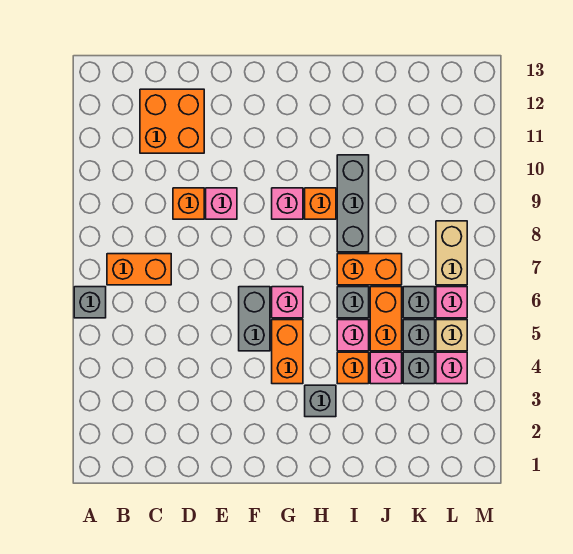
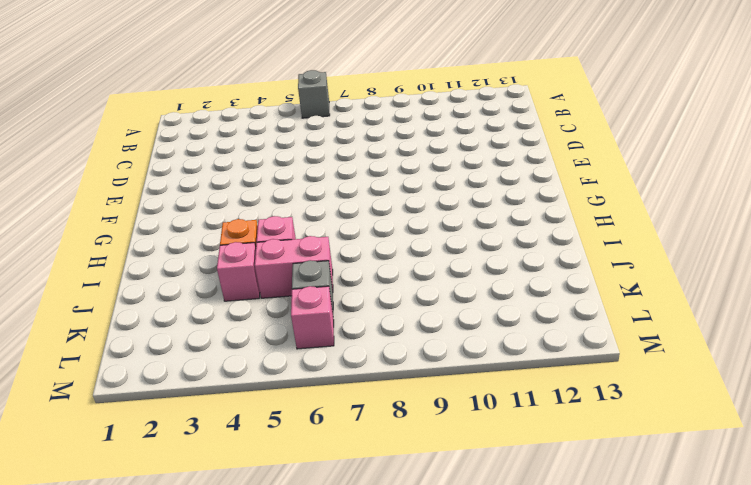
pink 1x2 brick [255,236,333,298] -> orange 1x2 brick [370,287,402,351]
none -> orange 1x2 brick [107,254,171,285]
none -> orange 2x2 brick [140,89,204,153]
none -> orange 1x1 brick [173,188,204,219]

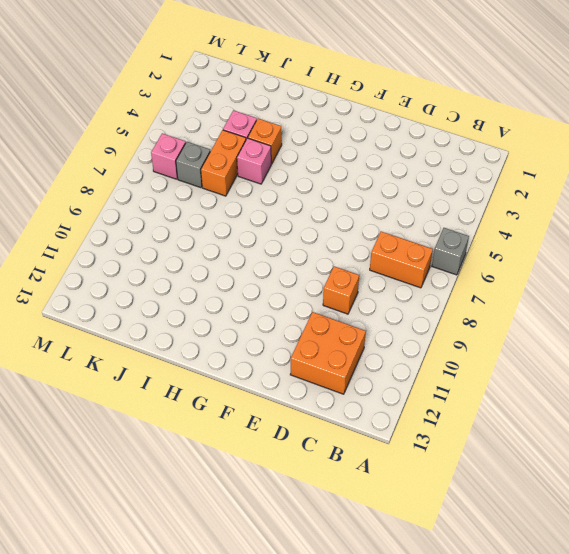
none -> pink 1x1 brick [206,188,237,219]
none -> grey 1x2 brick [239,287,270,351]
none -> orange 1x2 brick [272,320,303,384]

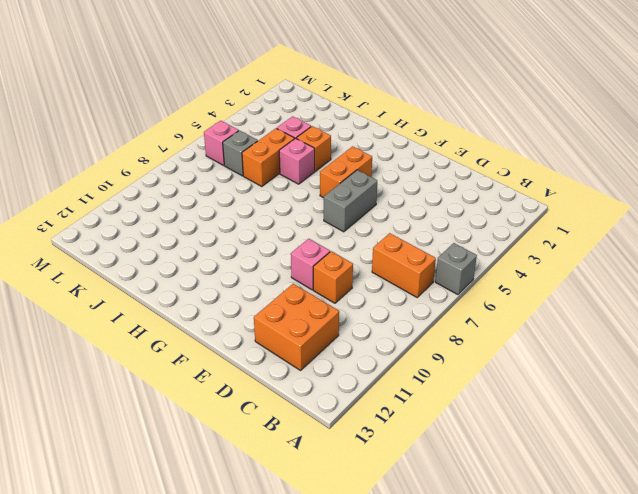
none -> pink 1x1 brick [272,287,303,318]
none -> pink 1x1 brick [272,188,303,219]
none -> grey 1x1 brick [305,385,336,417]

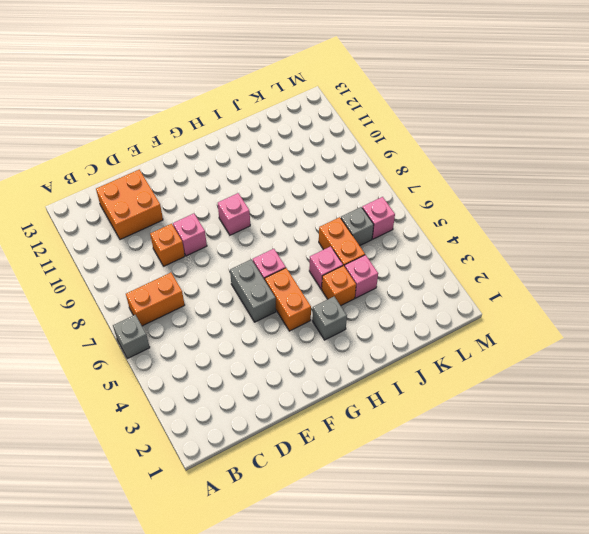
none -> orange 1x1 brick [305,188,336,219]
none -> grey 1x1 brick [337,287,369,318]
none -> orange 1x2 brick [337,254,402,285]

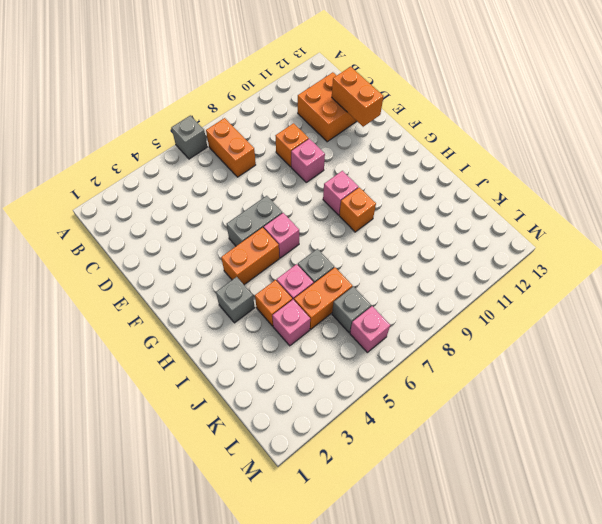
orange 1x2 brick [332,67,383,127] -> orange 1x2 brick moved to [337,254,402,285]
none -> grey 1x3 brick [337,155,369,252]
none -> grey 1x1 brick [403,352,435,384]
none -> grey 1x1 brick [403,320,435,351]

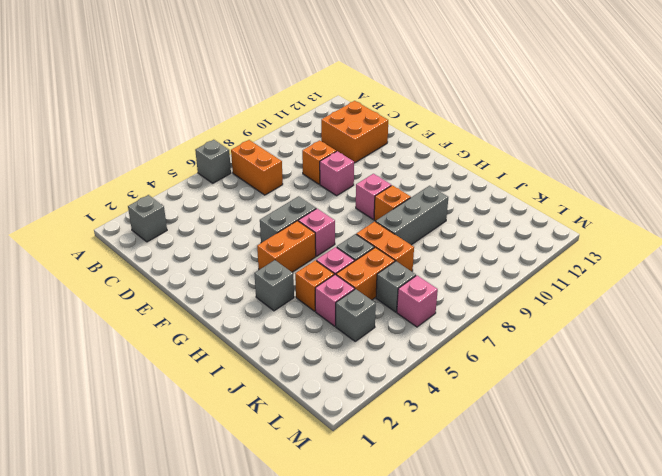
grey 1x1 brick [128,195,167,242] -> grey 1x1 brick moved to [403,320,435,351]
none -> pink 1x1 brick [436,352,467,384]
none -> tan 1x1 brick [436,320,467,351]
none -> tan 1x2 brick [436,221,467,285]

